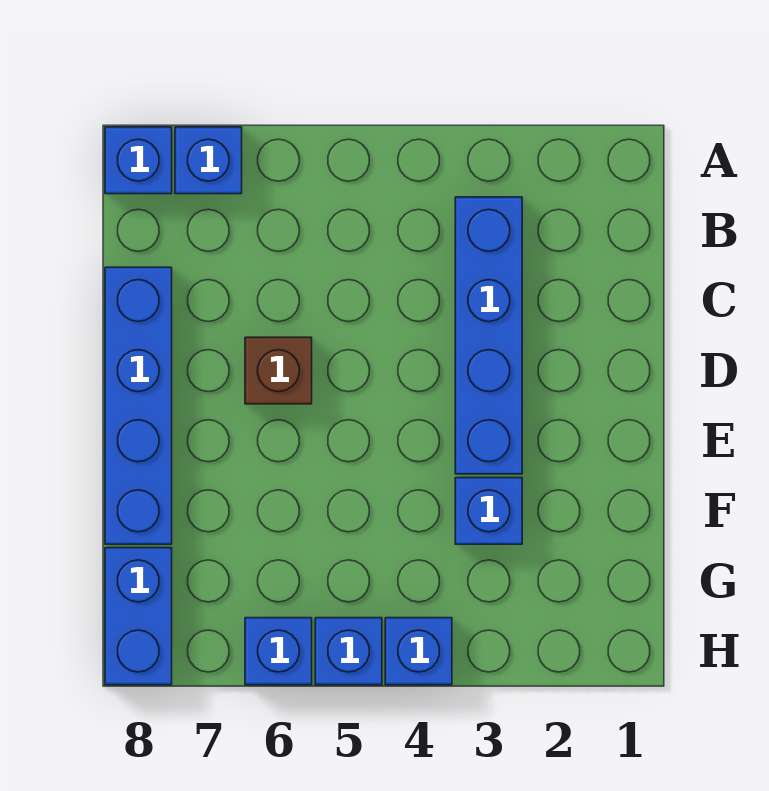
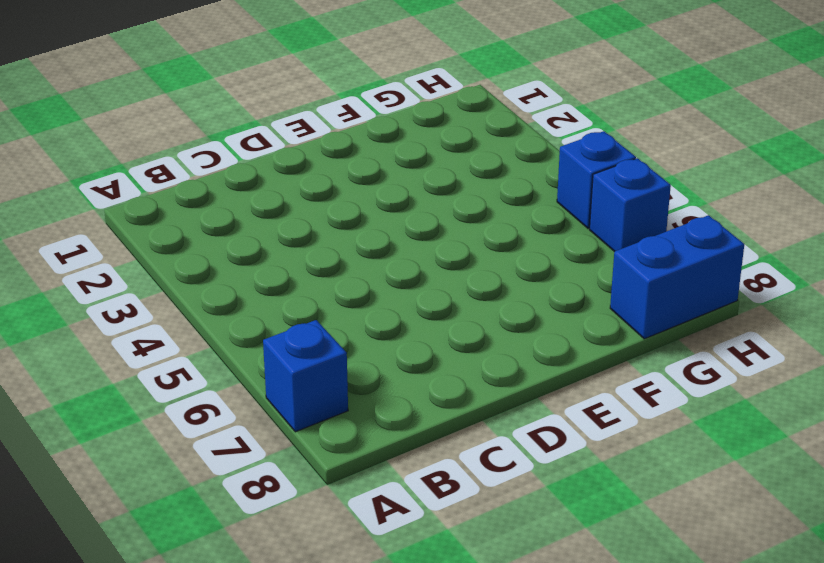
none -> blue 1x1 brick [105,127,172,194]
none -> blue 1x4 brick [455,197,522,474]

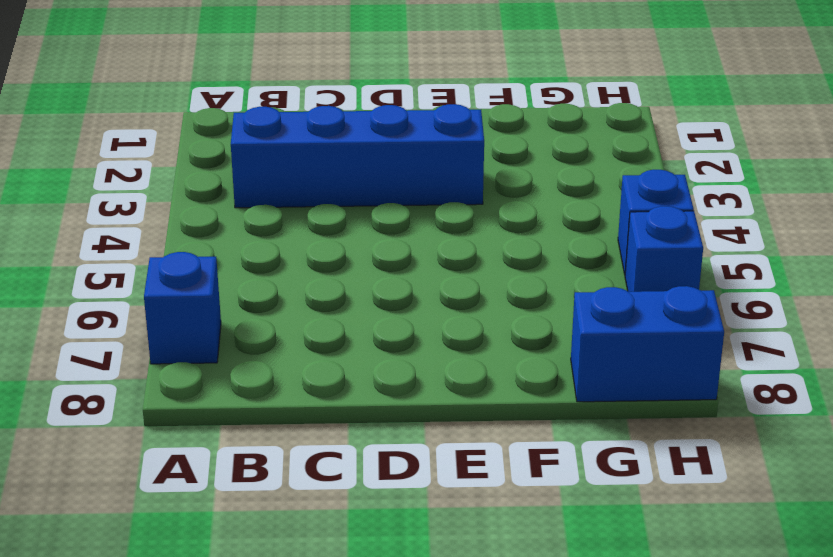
none -> blue 1x1 brick [105,127,172,194]
none -> blue 1x4 brick [105,267,172,544]

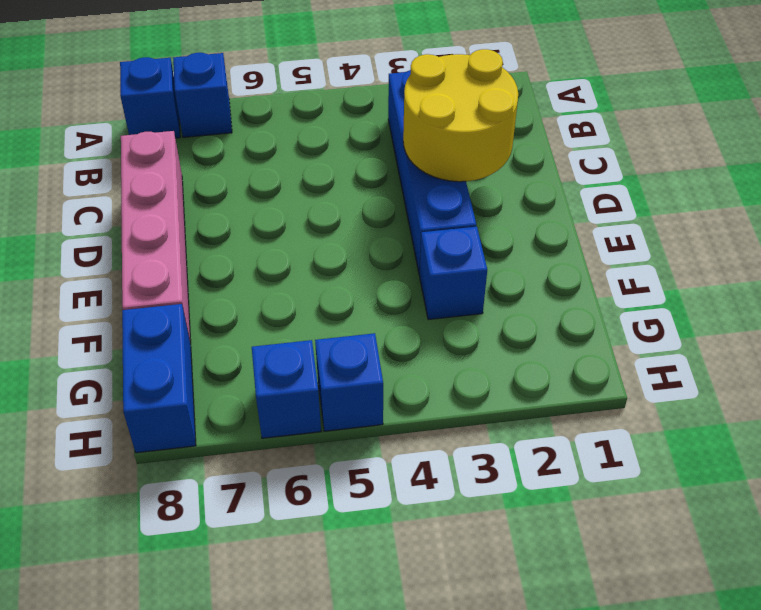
yellow 2x2 round brick [403,49,518,182] -> none
pink 1x4 brick [121,131,191,345] -> blue 1x4 brick [105,267,172,544]
none -> brown 1x1 brick [245,337,312,404]
none -> blue 1x1 brick [385,618,452,685]

